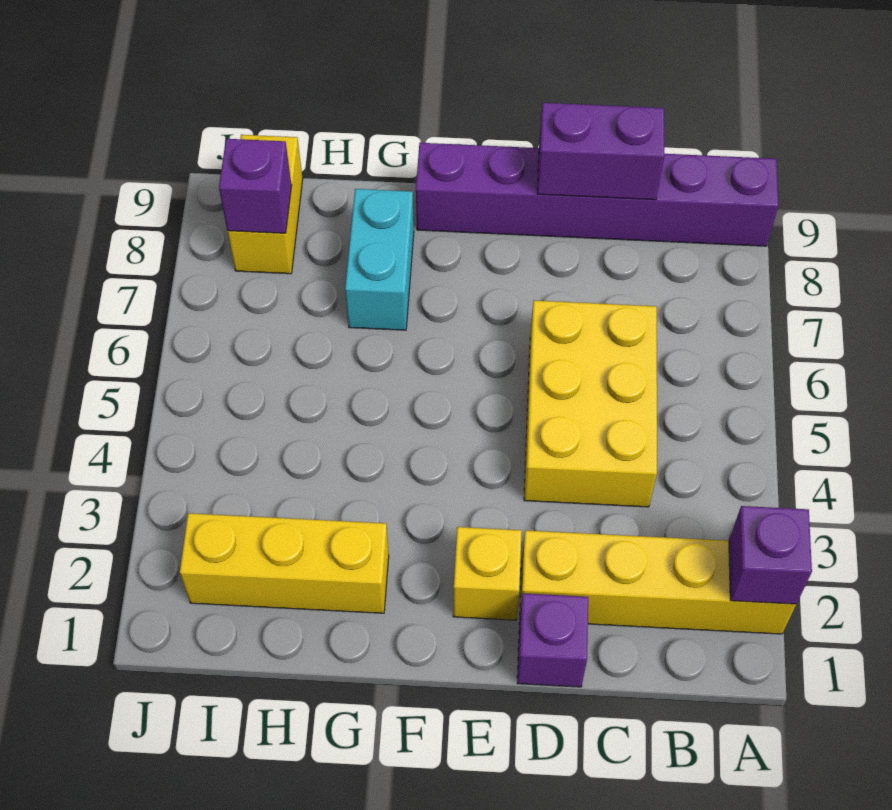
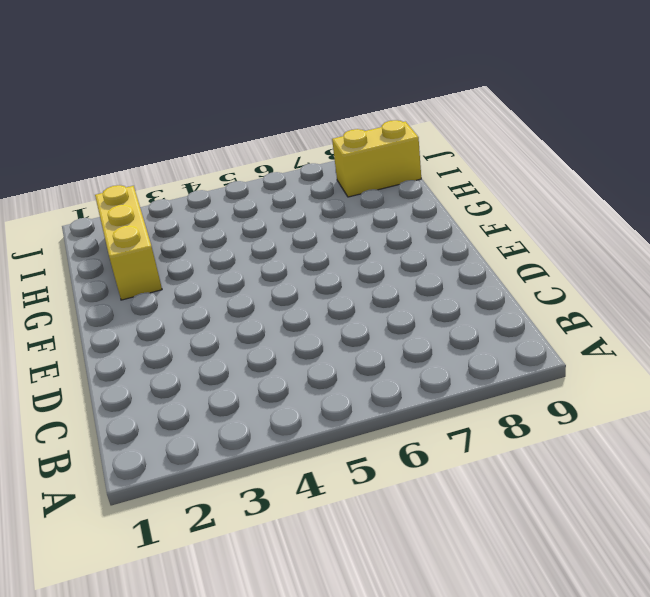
none -> yellow 1x4 brick [520,530,796,634]
none -> purple 1x6 brick [416,143,779,246]

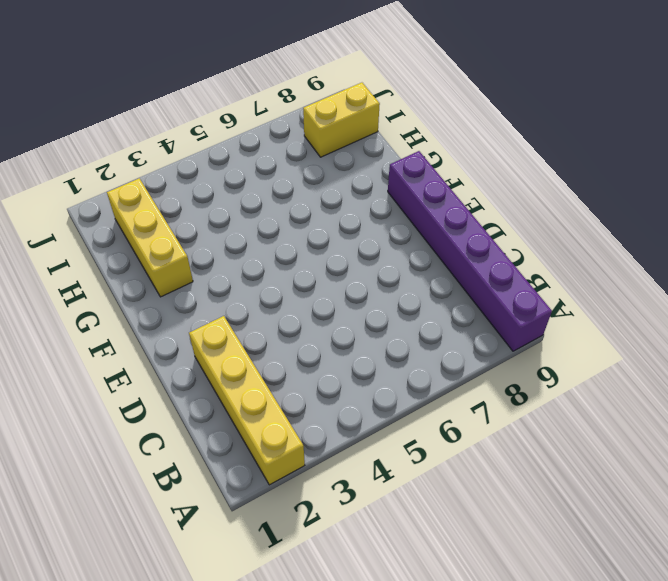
none -> yellow 2x3 brick [524,300,657,507]
none -> purple 1x1 brick [517,593,588,687]

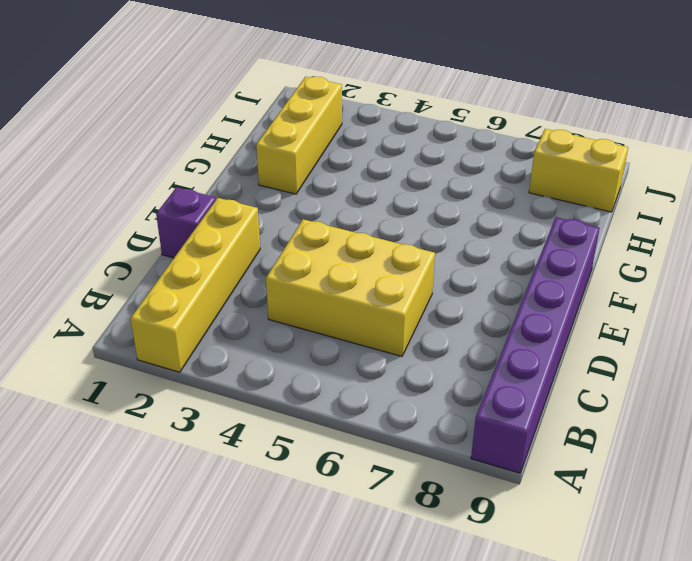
none -> yellow 1x1 brick [453,527,522,620]
none -> cyan 1x2 brick [345,189,414,330]

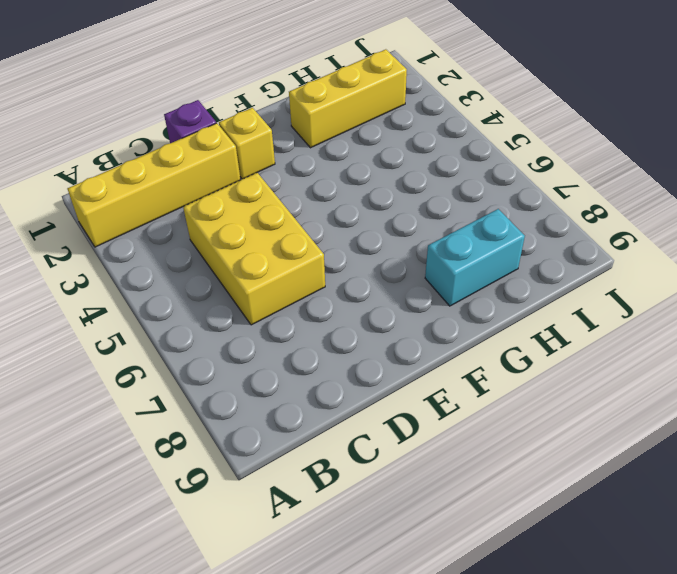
cyan 1x2 brick [425,209,525,306] -> cyan 1x2 brick turned to [345,189,414,330]
none -> purple 1x6 brick [416,143,779,246]
none -> yellow 1x2 brick [227,135,303,274]

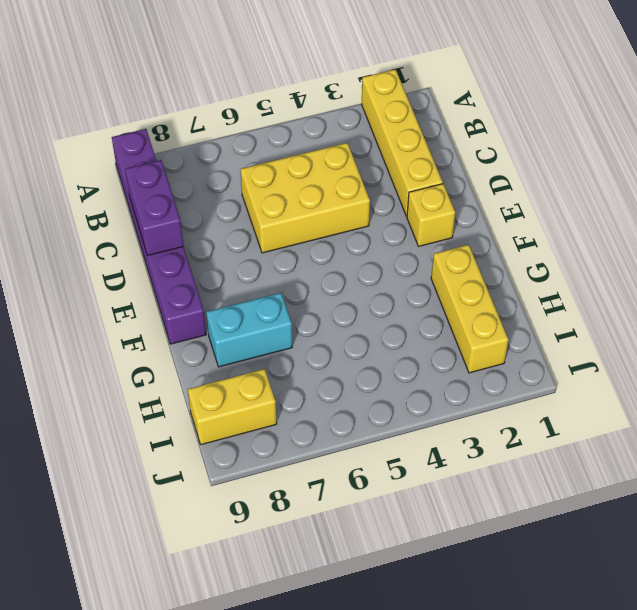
none -> purple 1x1 brick [517,593,588,687]
none -> purple 1x1 brick [729,506,812,604]

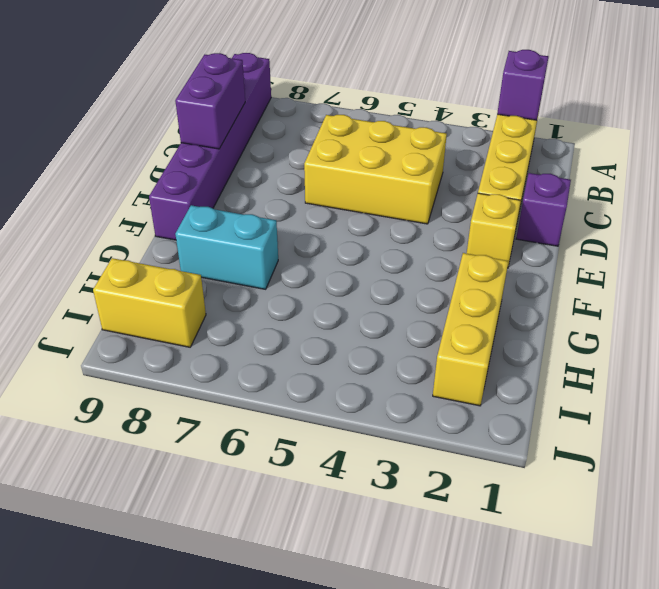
none -> purple 1x1 brick [219,139,292,233]

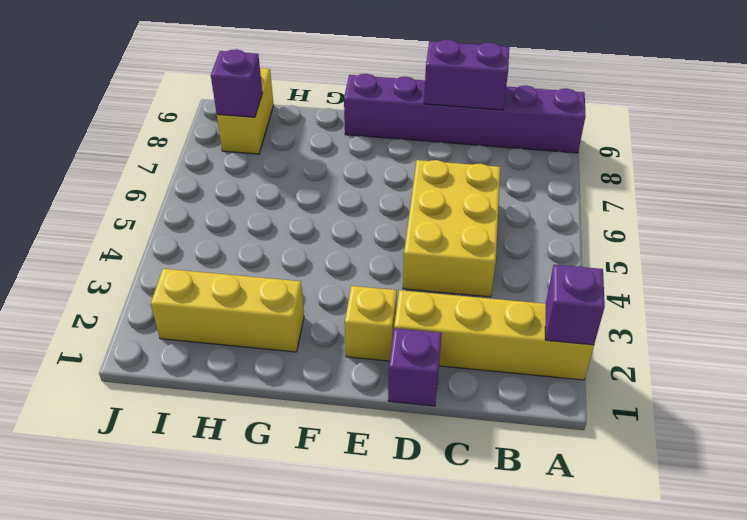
none -> cyan 1x2 brick [345,189,414,330]

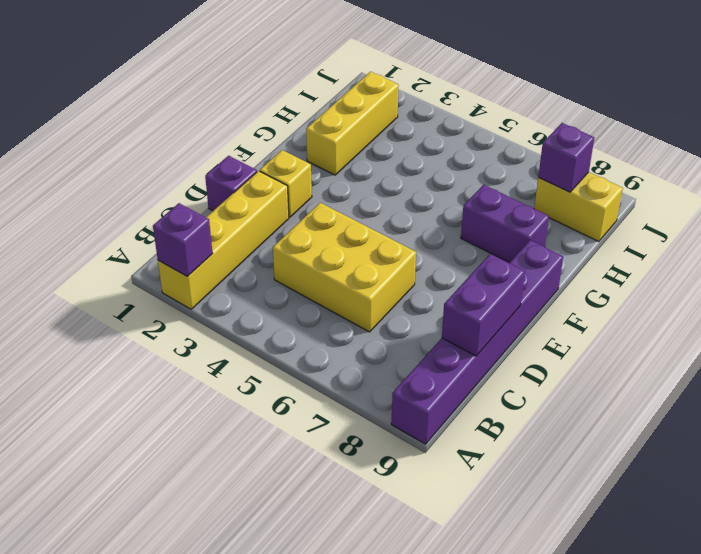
purple 1x2 brick [461,185,549,263] -> cyan 1x2 brick [345,189,414,330]

